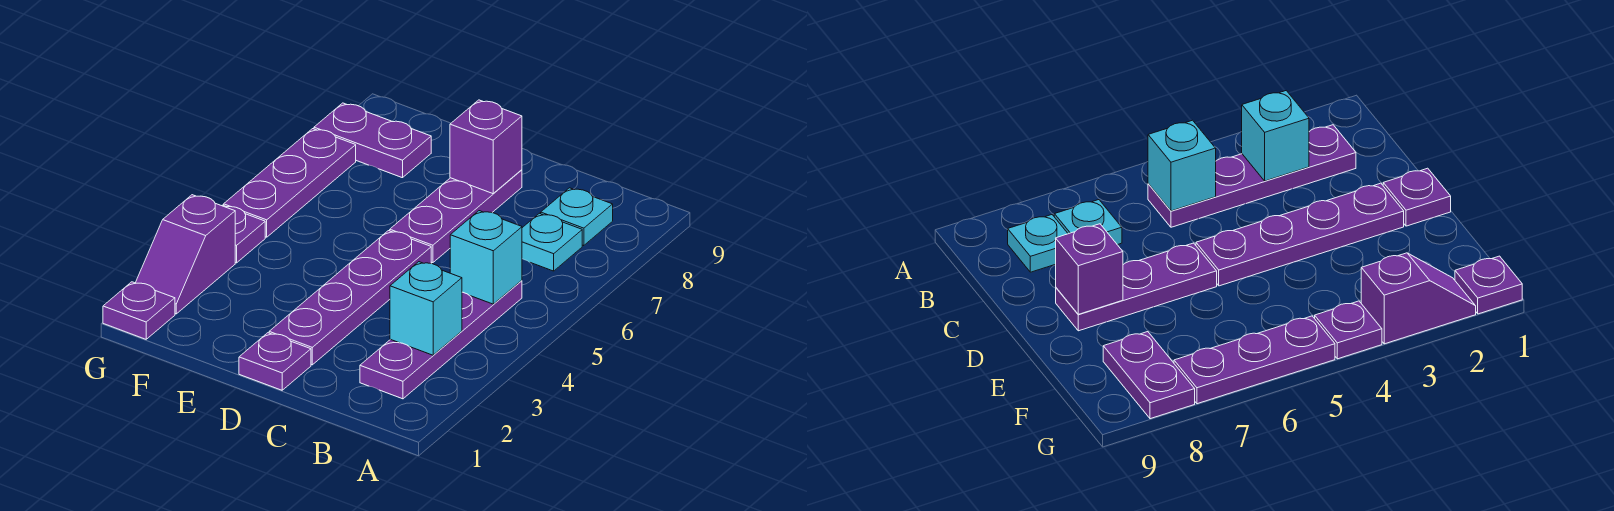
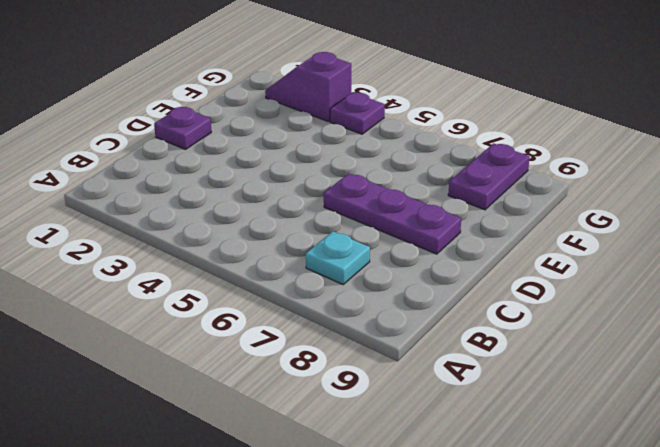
none -> purple 1x4 plate [360,281,522,399]
none -> cyan 1x1 plate [541,188,613,246]
none -> purple 1x4 plate [269,231,431,365]

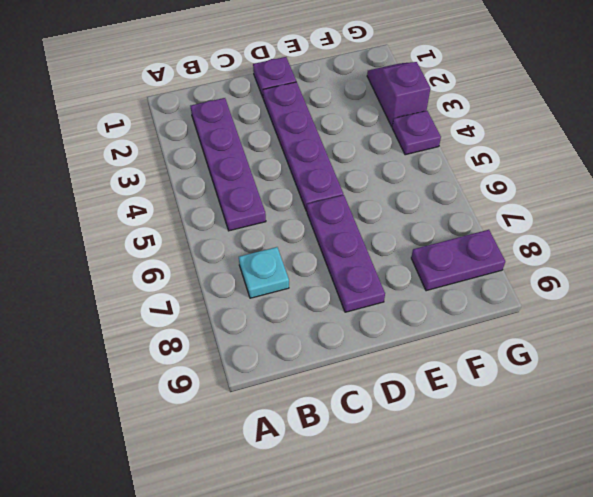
none -> cyan 1x1 plate [541,188,613,246]
none -> purple 1x1 plate [103,282,175,339]
none -> purple 1x3 plate [224,129,356,237]

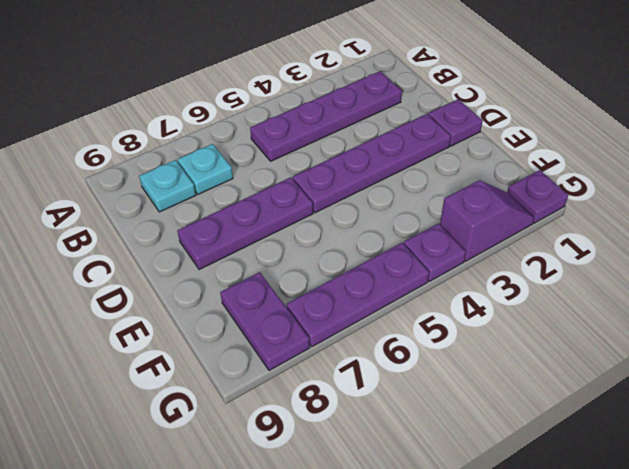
none -> cyan 1x1 brick [390,262,462,355]
none -> cyan 1x1 brick [450,211,522,304]
none -> purple 1x1 brick [450,100,522,194]

